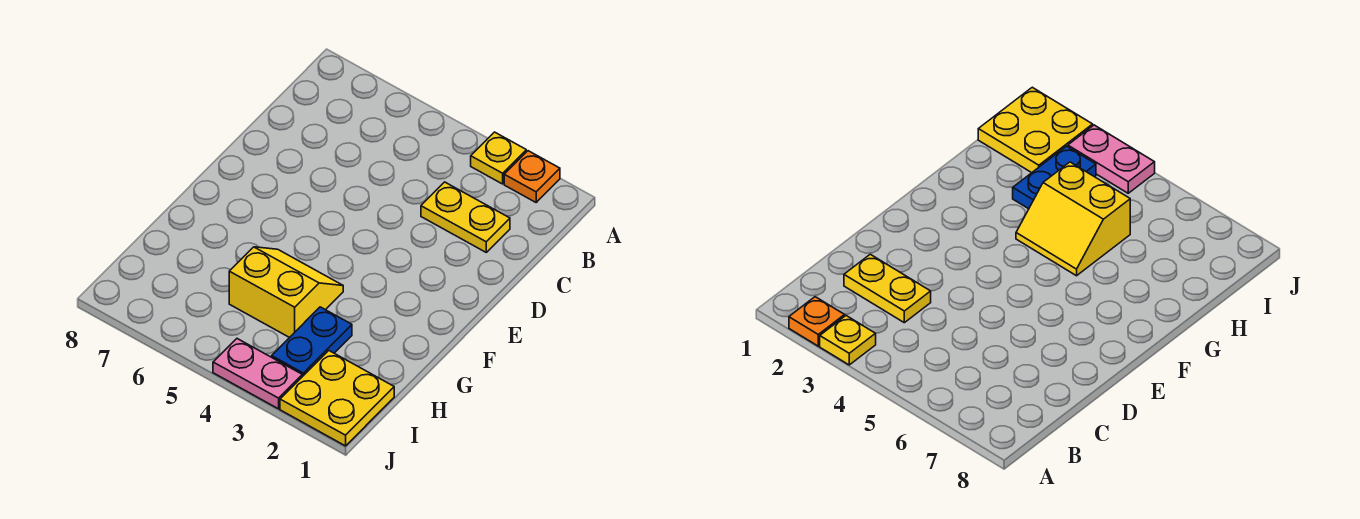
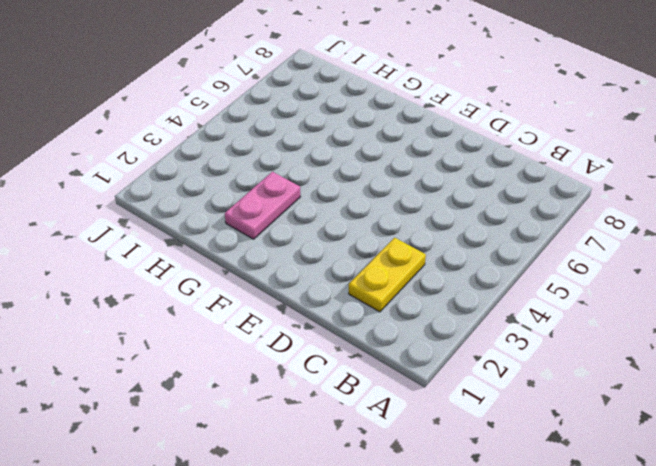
pink 1x2 plate [225,172,300,239] -> pink 1x2 plate moved to [213,339,302,409]
none -> orange 1x1 plate [504,151,560,202]
none -> yellow 1x1 plate [471,132,526,184]

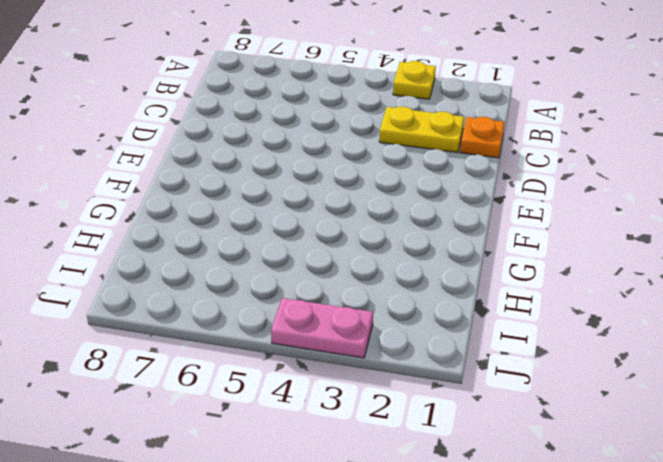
orange 1x1 plate [460,117,505,158] -> orange 1x1 plate moved to [504,151,560,202]
none -> yellow 2x2 slope [229,247,343,338]
none -> blue 1x2 plate [272,307,352,377]

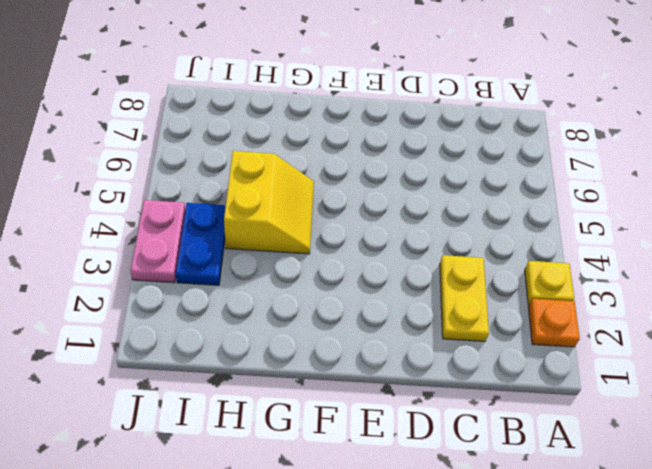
blue 1x2 plate [176,203,226,285] -> blue 1x2 plate turned to [272,307,352,377]
none -> yellow 2x2 plate [280,351,394,446]

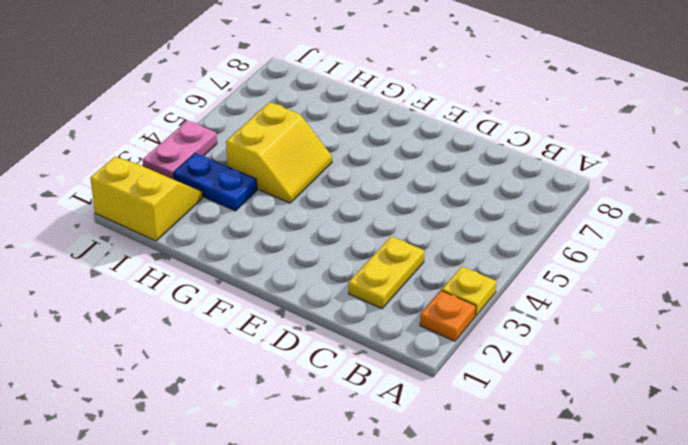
yellow 2x2 slope [90,157,203,241] -> yellow 2x2 plate [280,351,394,446]

